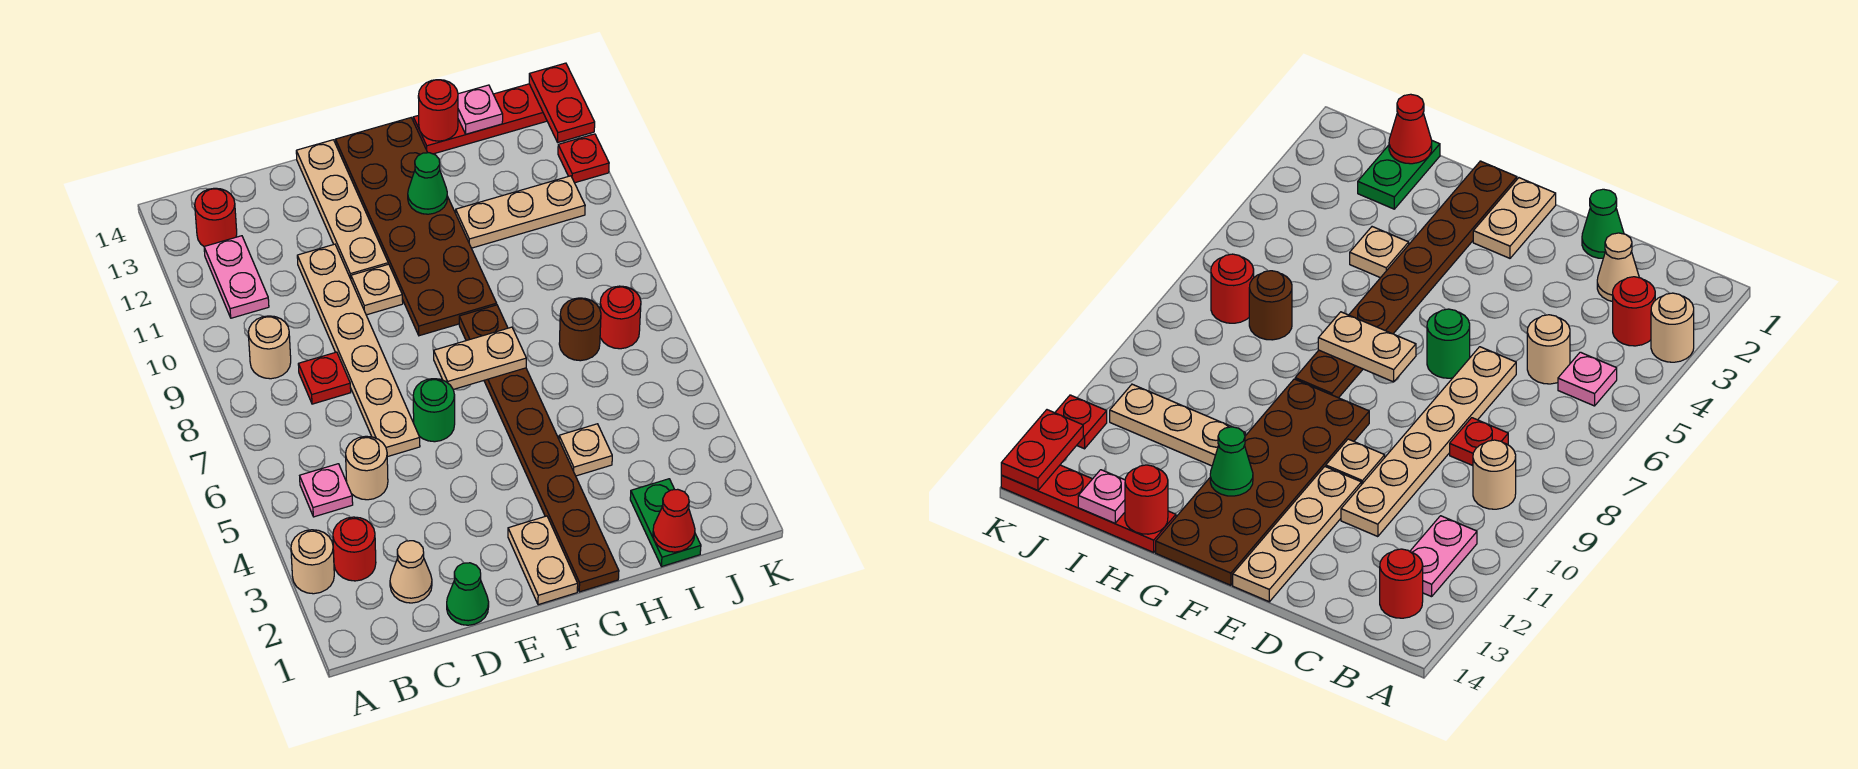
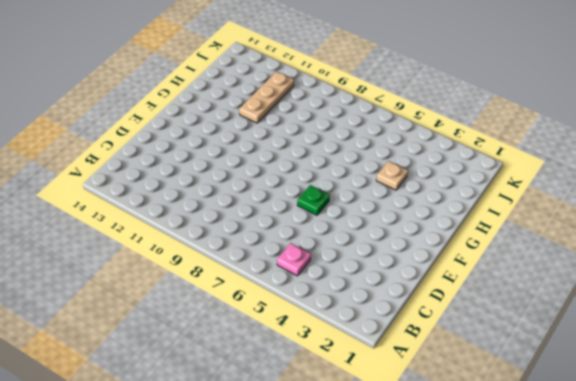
green 1x1 plate [297,185,330,215] -> green 1x1 round brick [413,379,455,442]
none -> tan 1x1 round brick [291,530,334,594]
none -> red 1x1 round brick [333,517,376,581]
none -> tan 1x1 round brick [248,316,291,379]
none -> pink 1x2 plate [204,236,269,318]

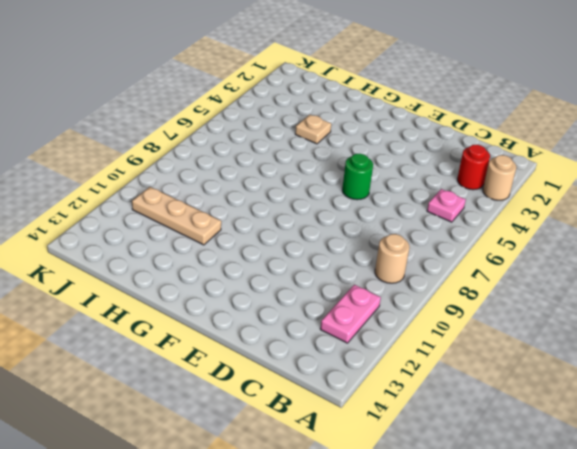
none -> red 1x1 round brick [195,188,237,246]
none -> tan 1x1 cone [390,541,432,603]
none -> tan 1x1 round brick [346,436,388,500]
none -> red 1x1 plate [298,352,351,404]

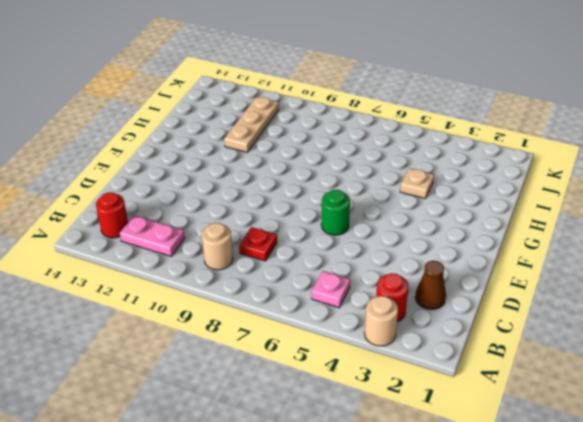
brown 1x1 cone [415,261,446,310] -> tan 1x1 cone [390,541,432,603]
none -> tan 1x1 round brick [346,436,388,500]
none -> green 1x1 cone [447,563,489,625]
none -> tan 1x6 plate [297,244,420,457]
none -> tan 1x1 plate [351,264,403,315]

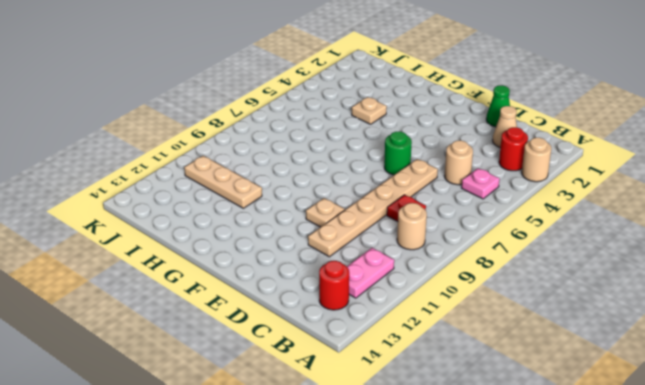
none -> tan 1x4 plate [296,140,388,279]
none -> tan 1x2 plate [508,516,578,605]
none -> brown 2x6 plate [336,118,497,336]
none -> brown 1x8 plate [459,305,619,592]

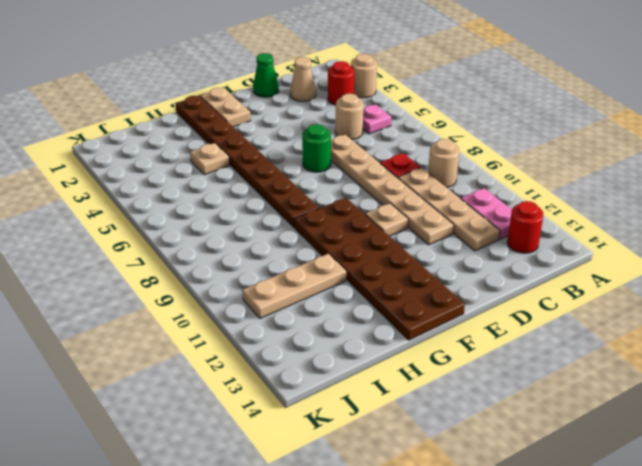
tan 1x4 plate [398,168,500,251] -> tan 1x4 plate moved to [296,140,388,279]
none -> red 1x4 plate [413,84,547,154]
none -> green 1x2 plate [630,479,701,567]
none -> brown 1x1 round brick [559,298,601,361]
none -> red 1x1 round brick [600,286,641,349]

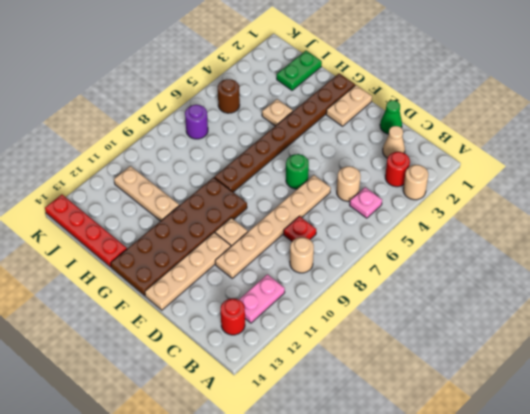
brown 1x1 round brick [218,79,240,113] -> brown 1x1 round brick moved to [559,298,601,361]
purple 1x1 round brick [185,105,208,139] -> red 1x1 round brick [600,286,641,349]
none -> red 1x1 plate [558,134,609,183]
none -> tan 1x2 plate [434,327,526,389]
none -> green 1x1 cone [408,153,447,214]
none -> red 1x1 round brick [418,80,458,141]

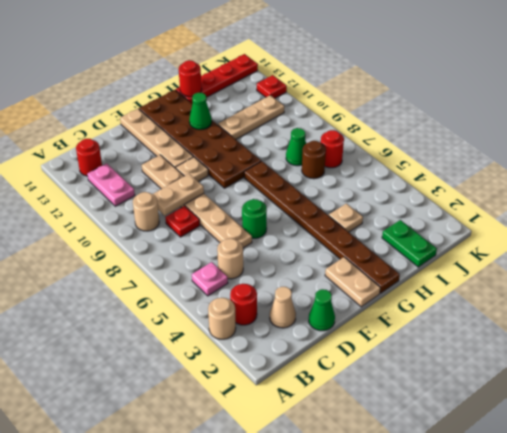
tan 1x2 plate [153,174,204,216] -> tan 1x2 plate moved to [434,327,526,389]
green 1x1 cone [286,128,306,166] -> none
none -> red 1x1 cone [653,489,695,552]
none -> pink 1x1 plate [458,85,503,134]
none -> red 1x2 plate [529,63,595,142]

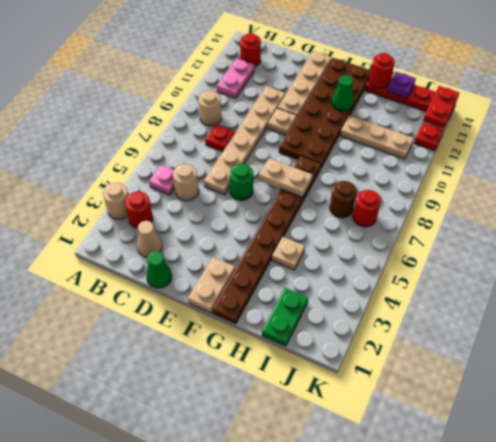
purple 1x1 plate [387,72,416,98] -> pink 1x1 plate [458,85,503,134]
none -> red 1x1 cone [653,489,695,552]

